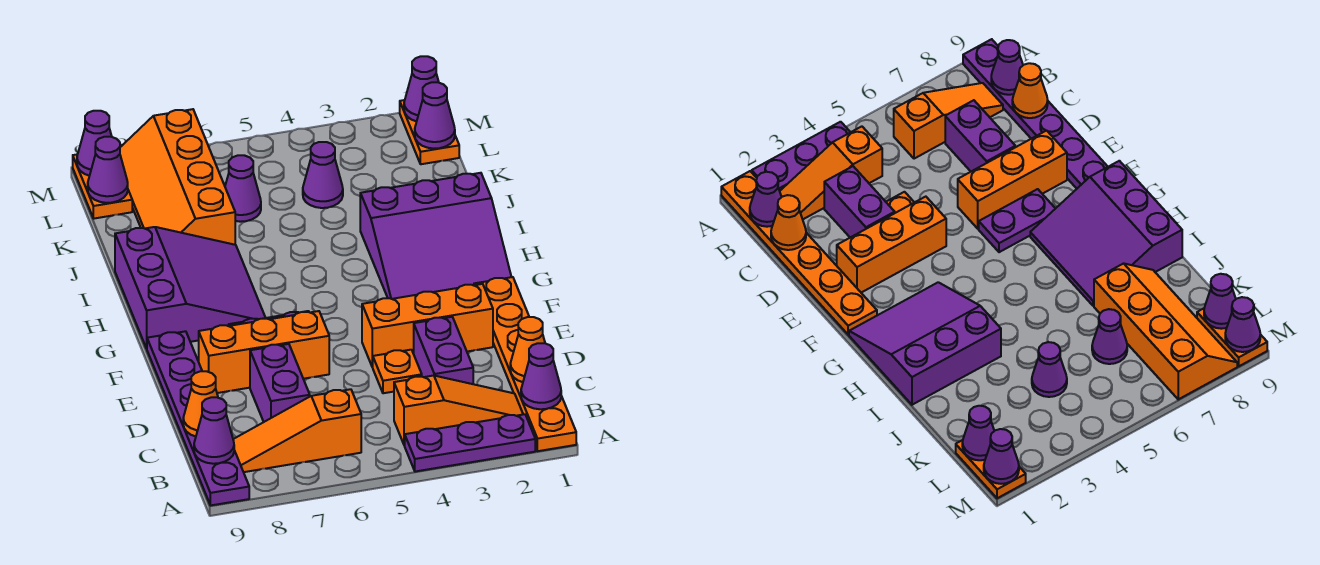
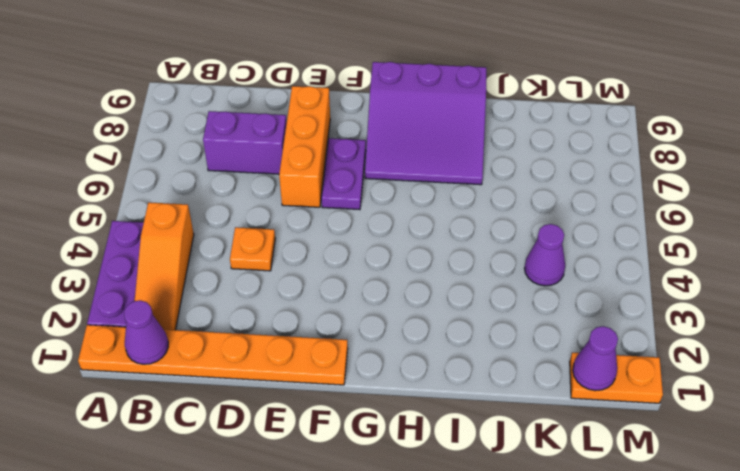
none -> purple 1x6 plate [147,331,249,505]
none -> orange 1x3 slope [233,389,361,472]
none -> purple 1x2 brick [414,317,473,384]

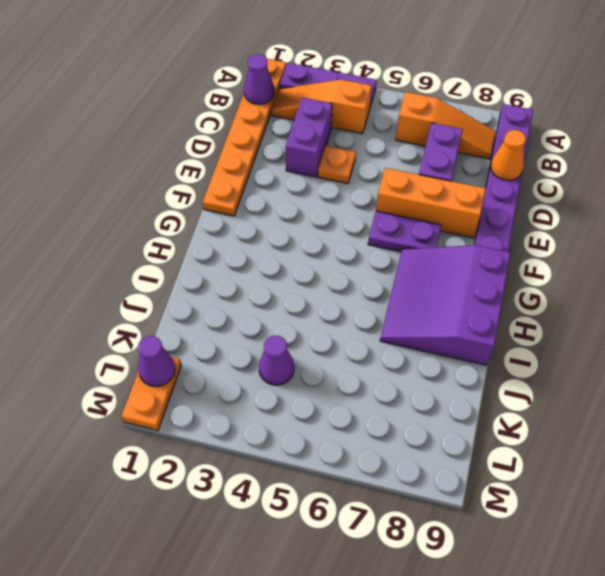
none -> orange 1x3 brick [362,284,493,367]
none -> purple 3x3 slope [360,173,511,299]
none -> orange 2x4 slope [120,109,235,245]

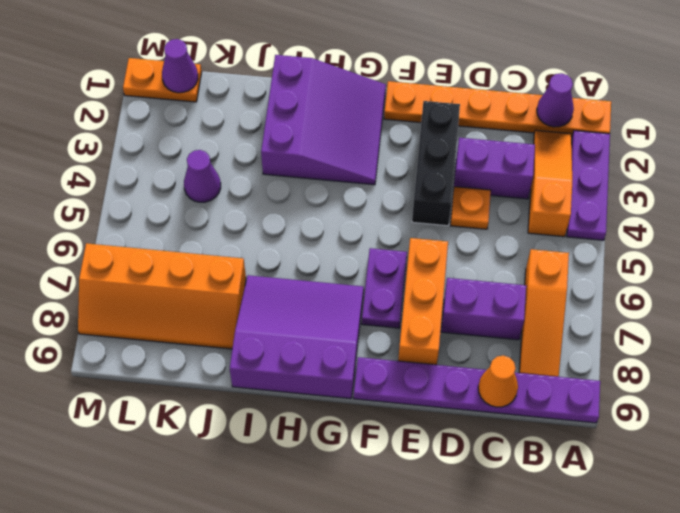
black 1x3 brick [412,101,460,226] -> orange 1x3 brick [362,284,493,367]
none -> purple 1x1 cone [225,155,261,222]
none -> orange 1x2 plate [73,154,132,219]
none -> purple 1x1 cone [194,397,234,464]

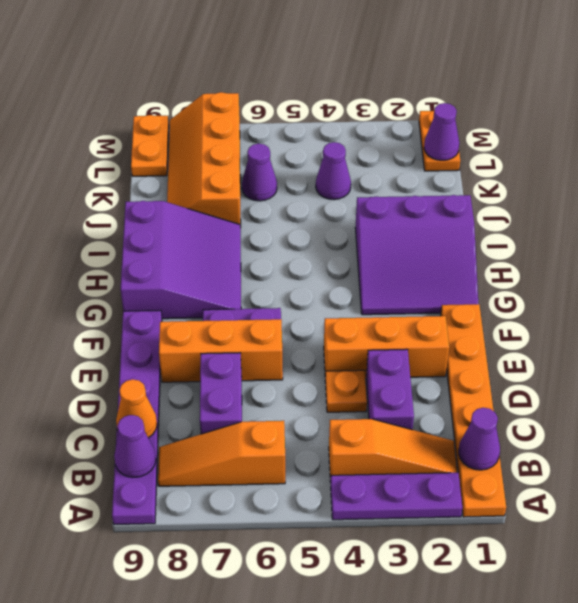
none -> orange 1x1 cone [510,317,545,382]
none -> purple 1x1 cone [88,137,128,203]
none -> purple 1x1 cone [404,56,439,121]

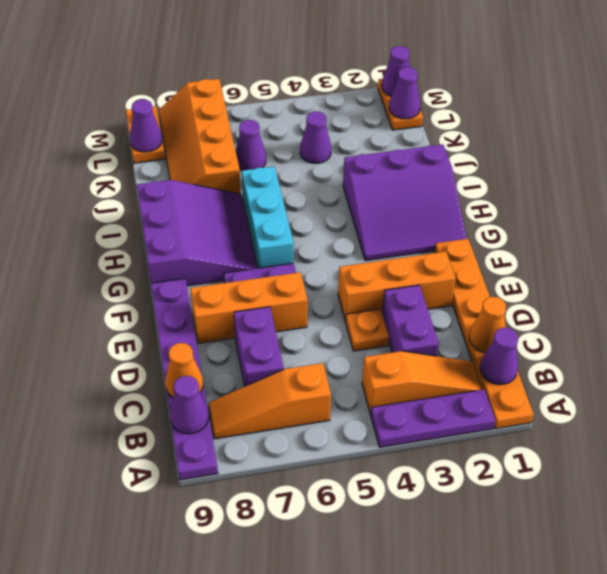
cyan 1x3 brick [242,166,294,268] -> none
none -> purple 1x1 cone [77,111,112,176]

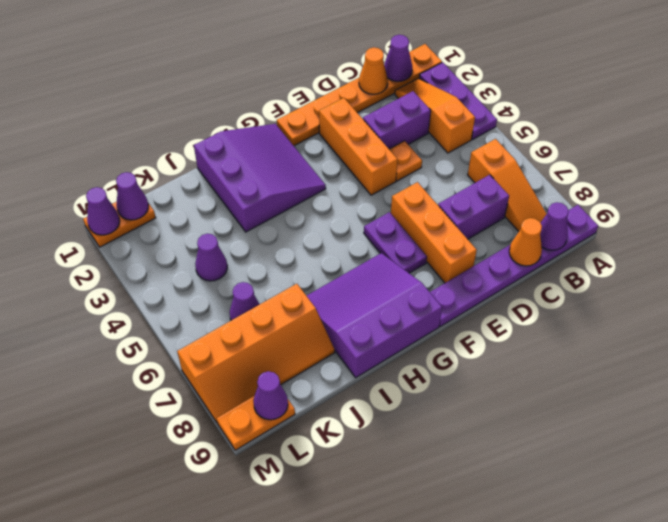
none -> purple 1x1 cone [77,111,112,176]

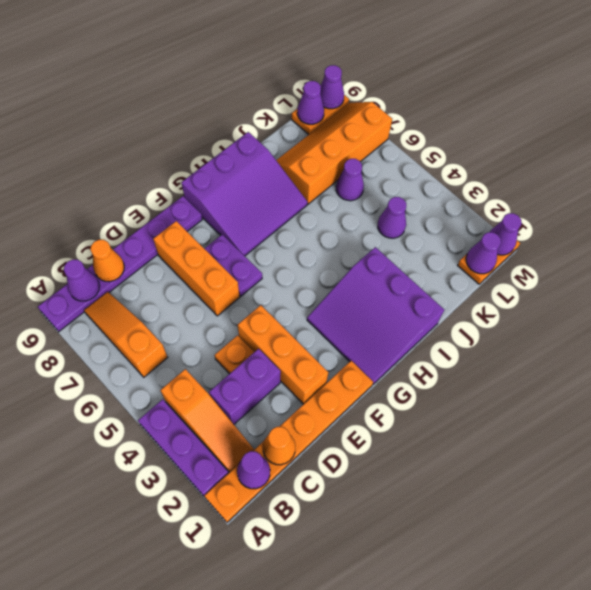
none -> purple 1x2 brick [250,344,310,422]

